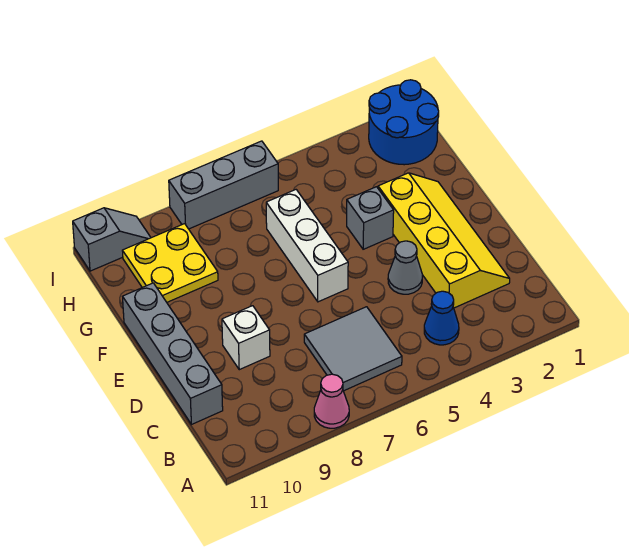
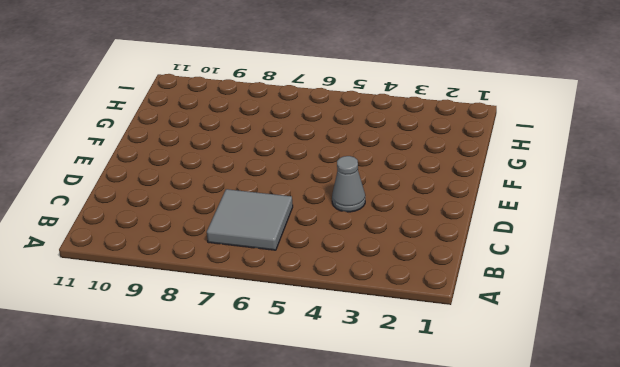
none -> pink 1x1 cone [314,374,349,428]
none -> blue 1x1 cone [424,291,459,345]
none -> yellow 2x4 slope [378,173,510,308]

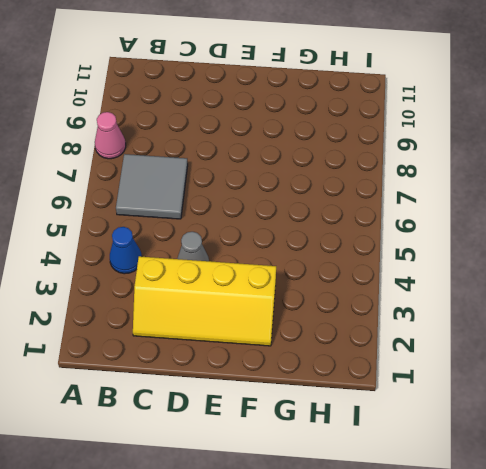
none -> grey 1x4 brick [123,283,223,425]
none -> white 1x1 brick [222,306,270,370]
none -> white 1x3 brick [266,190,348,302]

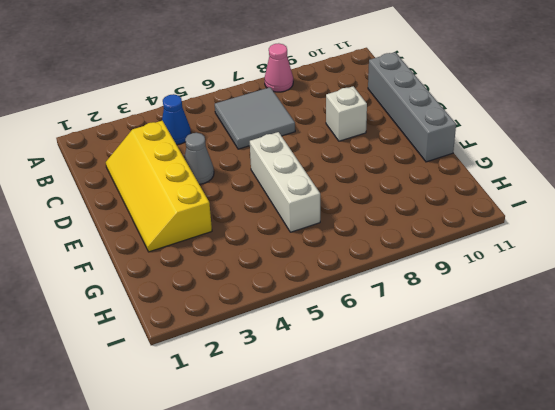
none -> grey 1x1 brick [347,187,394,249]
none -> yellow 2x2 plate [122,224,218,302]
none -> blue 2x2 round brick [369,80,439,165]

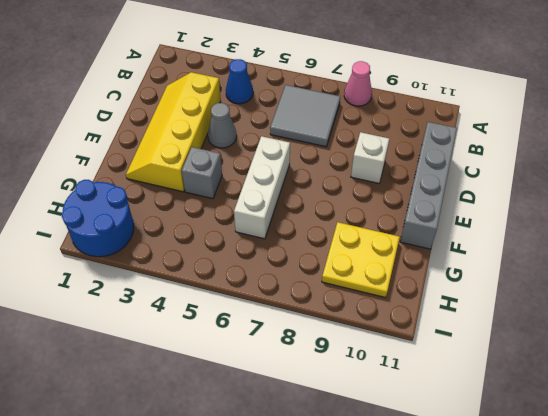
none -> grey 1x3 brick [169,141,278,229]
none -> grey 1x2 slope [73,208,151,271]

